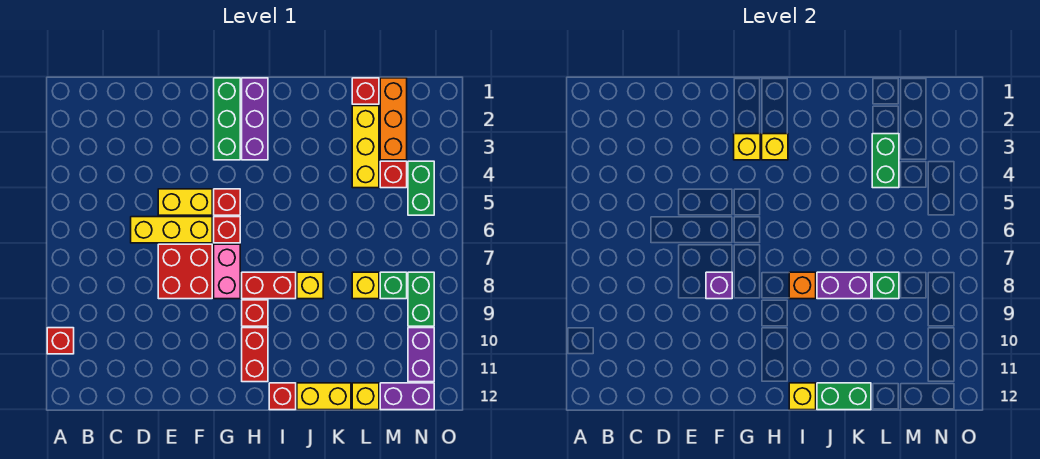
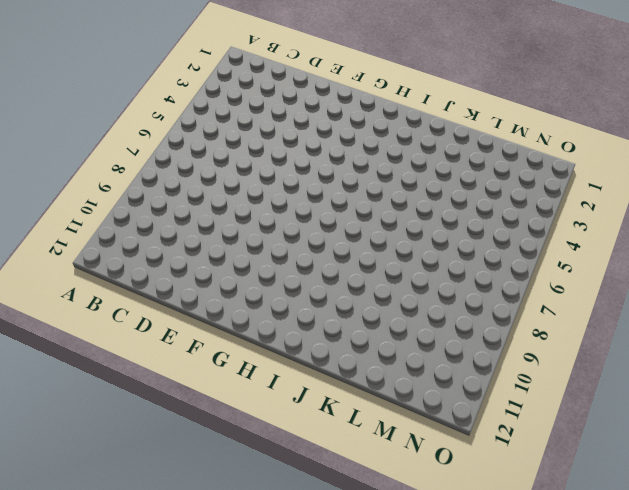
none -> red 1x1 brick [47,328,74,354]
none -> yellow 1x3 brick [131,217,212,243]
none -> yellow 1x2 brick [158,189,212,215]
none -> red 2x2 brick [158,244,212,299]

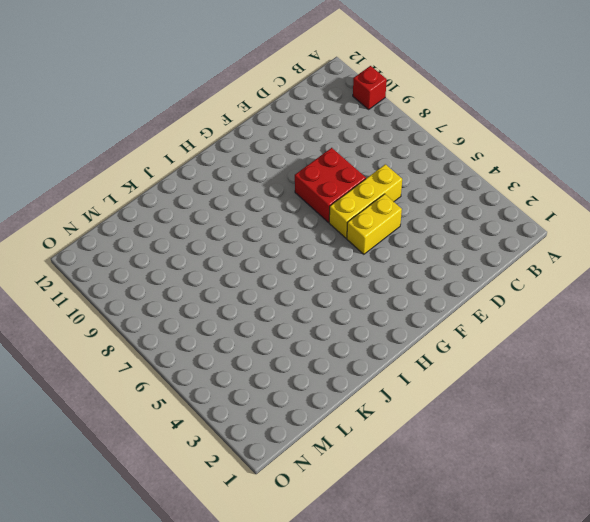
none -> green 1x3 brick [214,78,240,160]
none -> red 1x1 brick [214,189,240,215]
none -> red 1x1 brick [214,217,240,243]
none -> pink 1x2 brick [214,244,240,299]

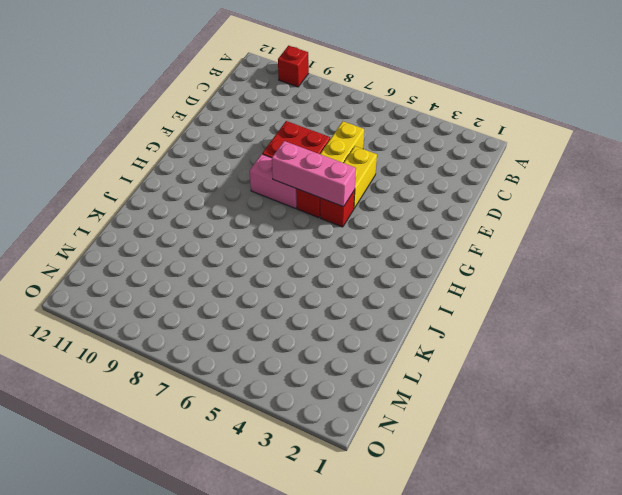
pink 1x3 brick [272,141,356,207] -> none
none -> green 1x3 brick [214,78,240,160]
none -> purple 1x3 brick [242,78,268,160]
none -> red 1x2 brick [242,272,296,299]
none -> red 1x1 brick [242,300,268,326]

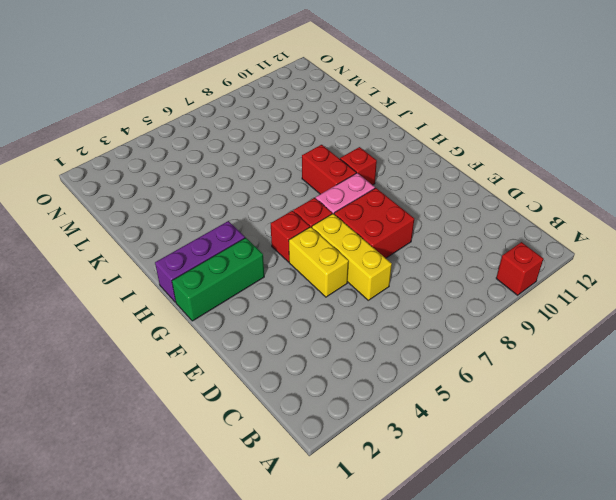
none -> red 1x2 brick [242,328,268,382]
none -> red 1x1 brick [269,383,296,410]
none -> yellow 1x1 brick [297,272,323,299]
none -> yellow 1x2 brick [297,383,351,410]

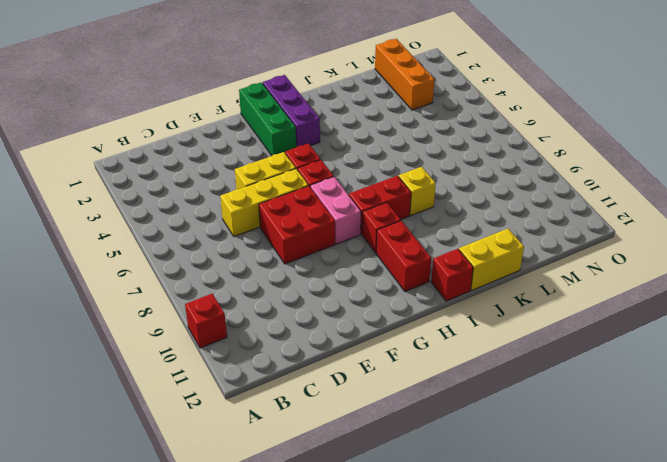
none -> red 1x1 brick [352,78,379,104]
none -> yellow 1x3 brick [352,106,379,188]
none -> yellow 1x1 brick [352,272,379,299]
none -> yellow 1x1 brick [352,383,379,410]

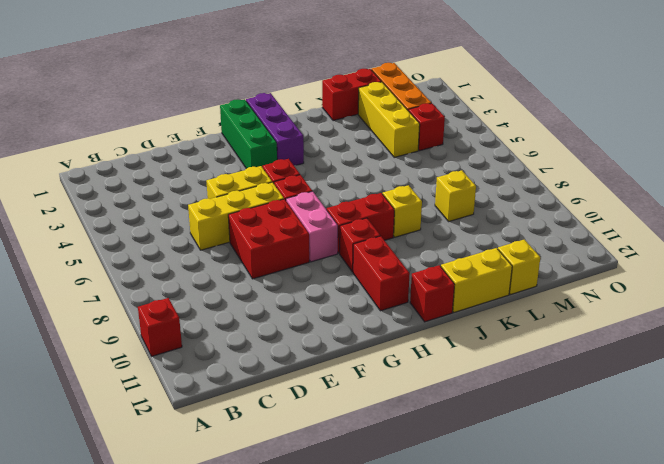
red 1x2 brick [322,69,382,121] -> red 1x1 brick [352,78,379,104]
none -> green 1x1 brick [380,272,407,299]
none -> purple 1x2 brick [380,383,434,410]
none -> green 1x2 brick [408,161,434,215]
none -> green 1x2 brick [408,272,434,326]

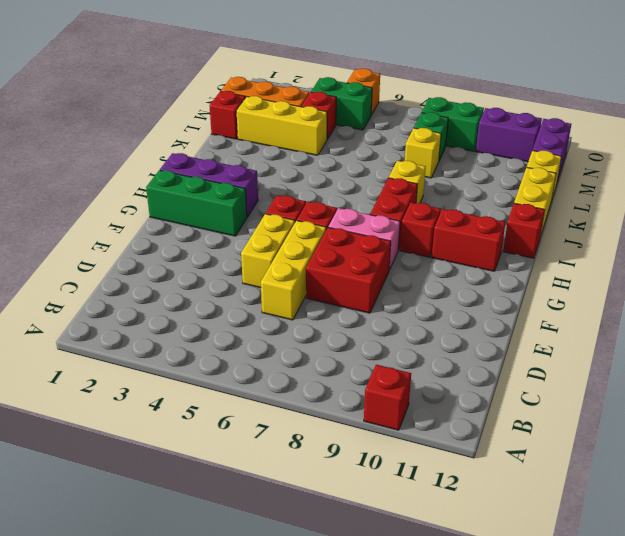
orange 1x1 brick [347,68,380,115] -> orange 1x1 brick moved to [789,272,816,299]
none -> purple 1x1 brick [706,272,732,299]
none -> yellow 1x1 brick [734,134,760,160]
none -> yellow 1x1 brick [762,134,788,160]
none -> yellow 1x1 brick [789,383,816,410]

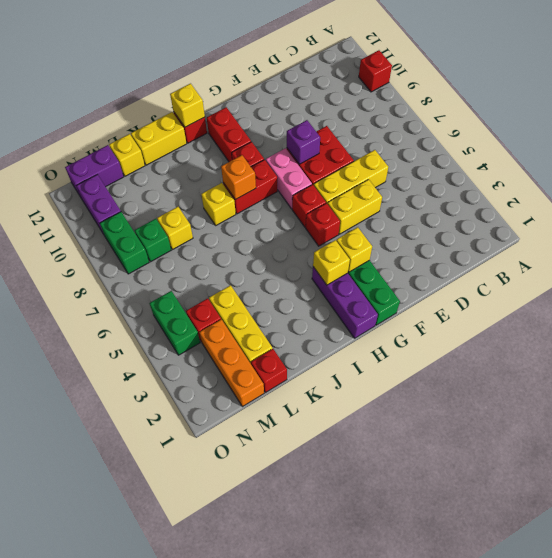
none -> purple 1x2 brick [817,272,871,299]
none -> green 1x2 brick [817,383,871,410]
none -> green 1x2 brick [872,134,899,188]
none -> green 1x1 brick [872,272,899,299]

